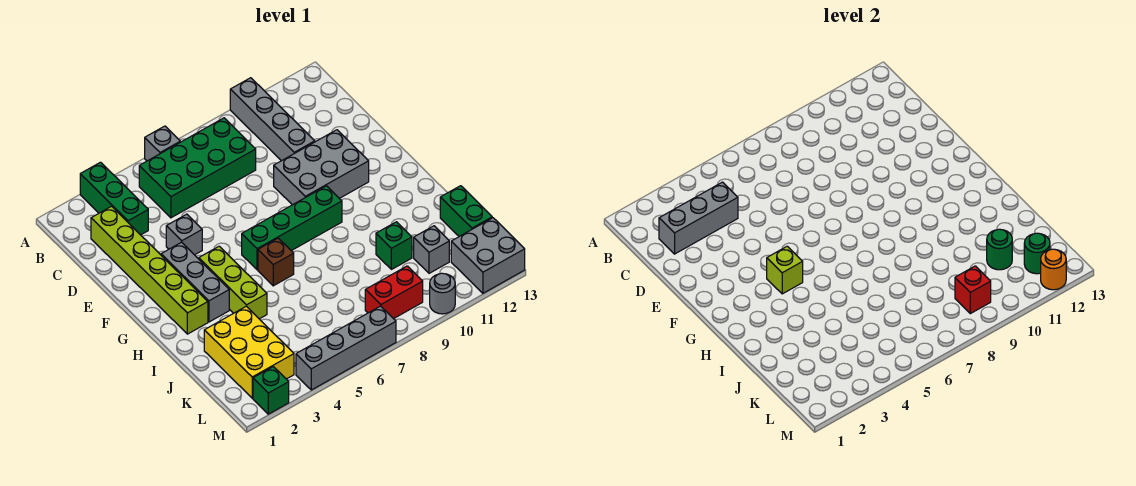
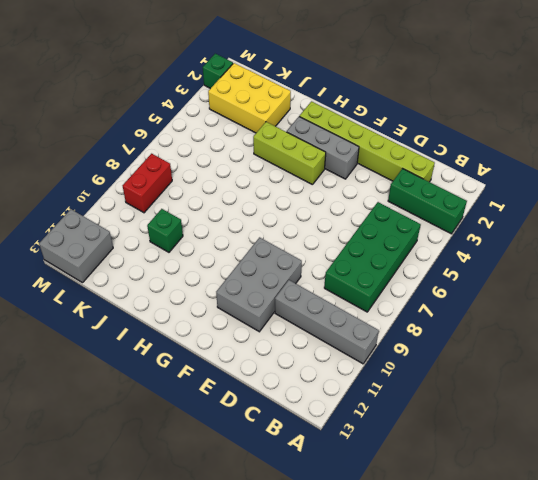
none -> grey 1x1 brick [145,126,180,161]
none -> grey 1x1 brick [166,214,202,255]
none -> green 1x4 brick [242,186,342,270]

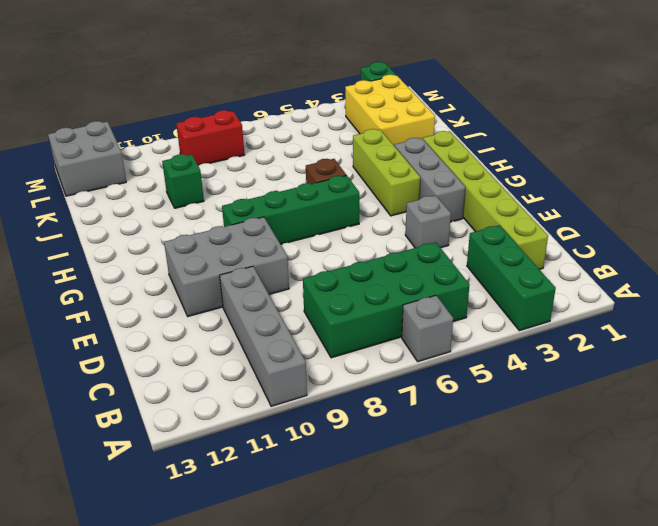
none -> green 1x2 brick [440,186,492,236]
none -> grey 1x1 brick [414,226,449,273]
none -> grey 1x4 brick [296,306,396,390]

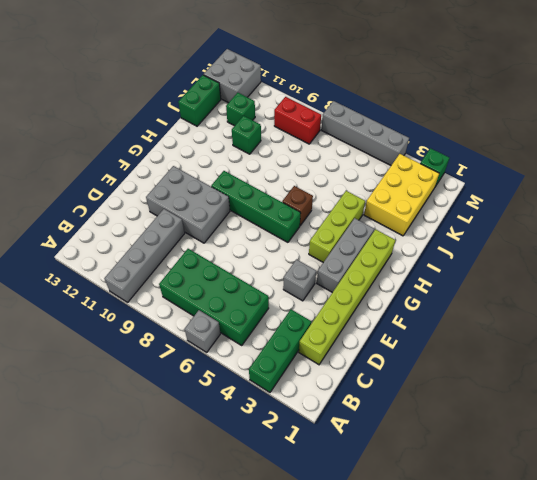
green 1x1 brick [226,93,255,126] -> grey 1x1 brick [414,226,449,273]
none -> grey 1x1 round brick [430,273,455,314]
none -> grey 1x3 brick [659,182,738,254]
none -> lime 1x1 brick [767,246,803,294]

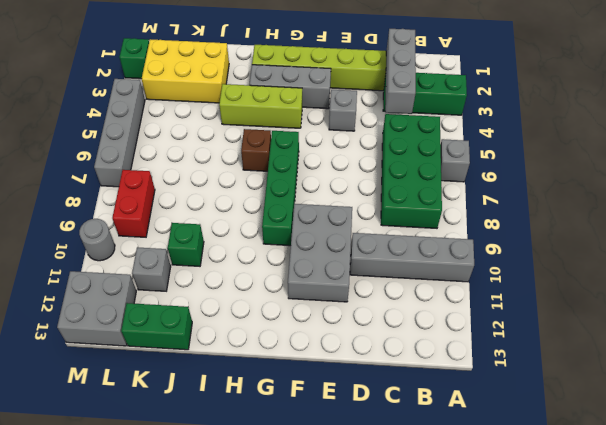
none -> lime 1x1 brick [767,246,803,294]
none -> green 1x1 round brick [987,229,1012,270]
none -> red 1x1 brick [955,266,991,314]

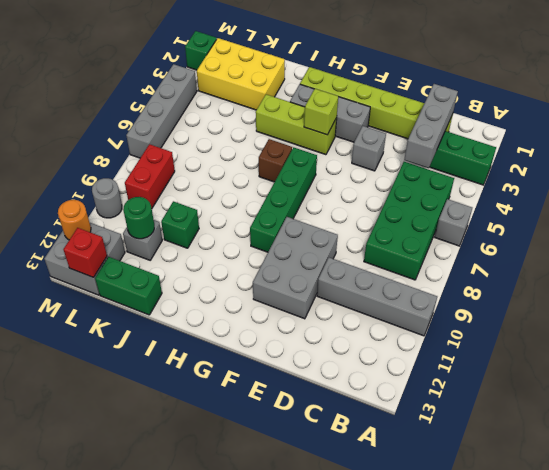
red 1x1 brick [63,228,107,277] -> red 1x1 brick moved to [955,266,991,314]
none -> green 1x1 round brick [1024,233,1050,274]

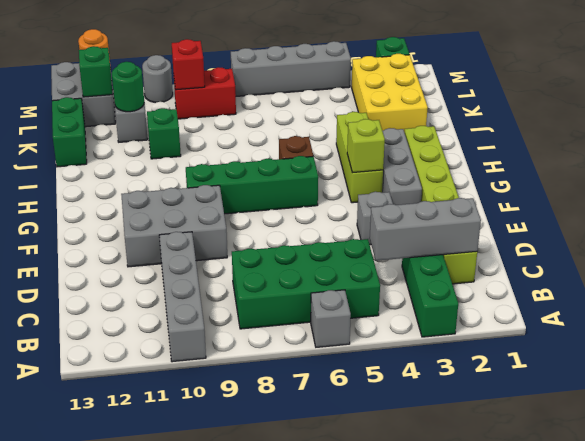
green 1x1 brick [79,46,112,97] -> green 1x1 round brick [1024,233,1050,274]

